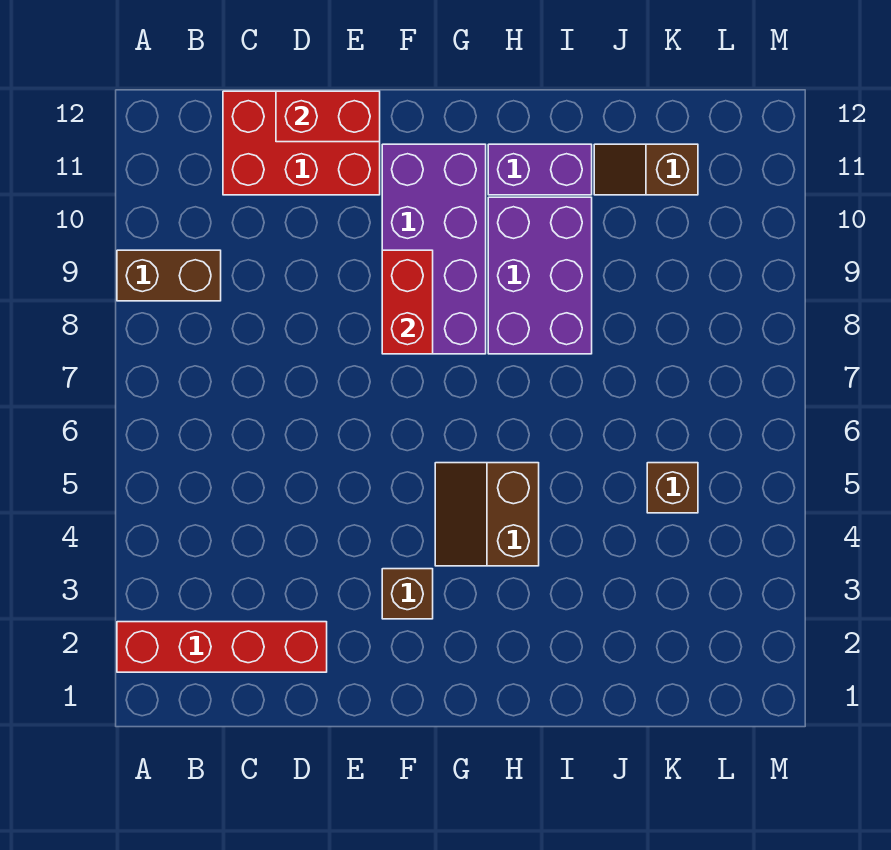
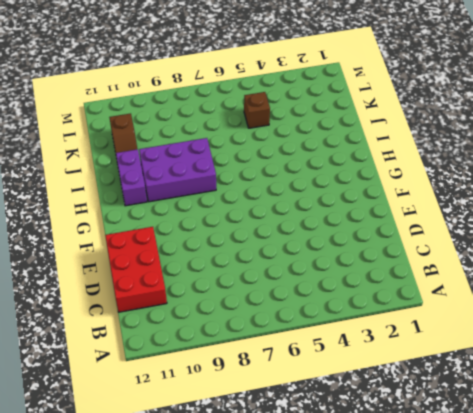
none -> red 1x4 brick [117,622,327,672]
none -> brown 1x2 brick [117,250,221,301]
none -> brown 1x1 brick [382,569,433,619]

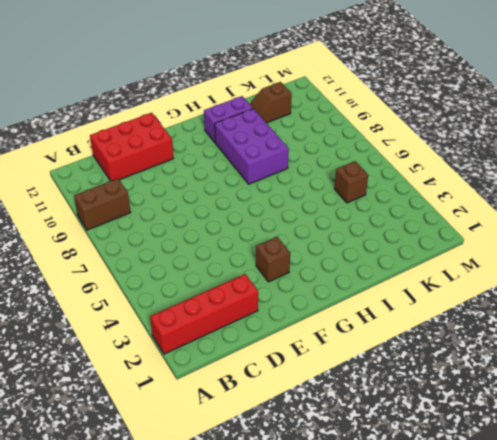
none -> purple 2x4 brick [382,144,486,354]
none -> brown 2x2 slope [435,463,539,566]
none -> red 1x2 brick [276,91,380,142]

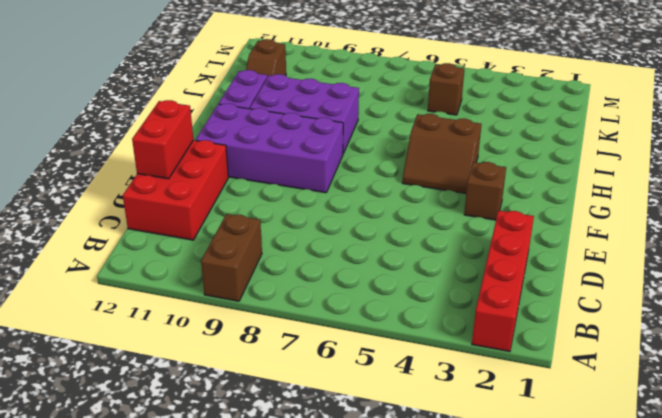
none -> red 1x2 brick [382,250,433,354]

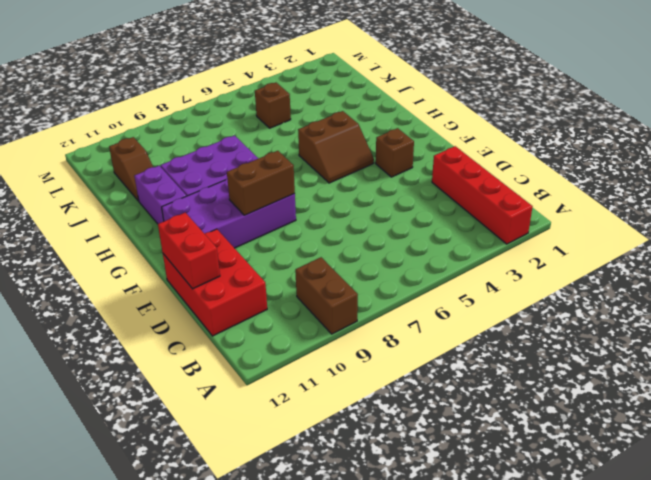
brown 1x2 brick [227,151,295,215] -> red 1x2 brick [382,250,433,354]

